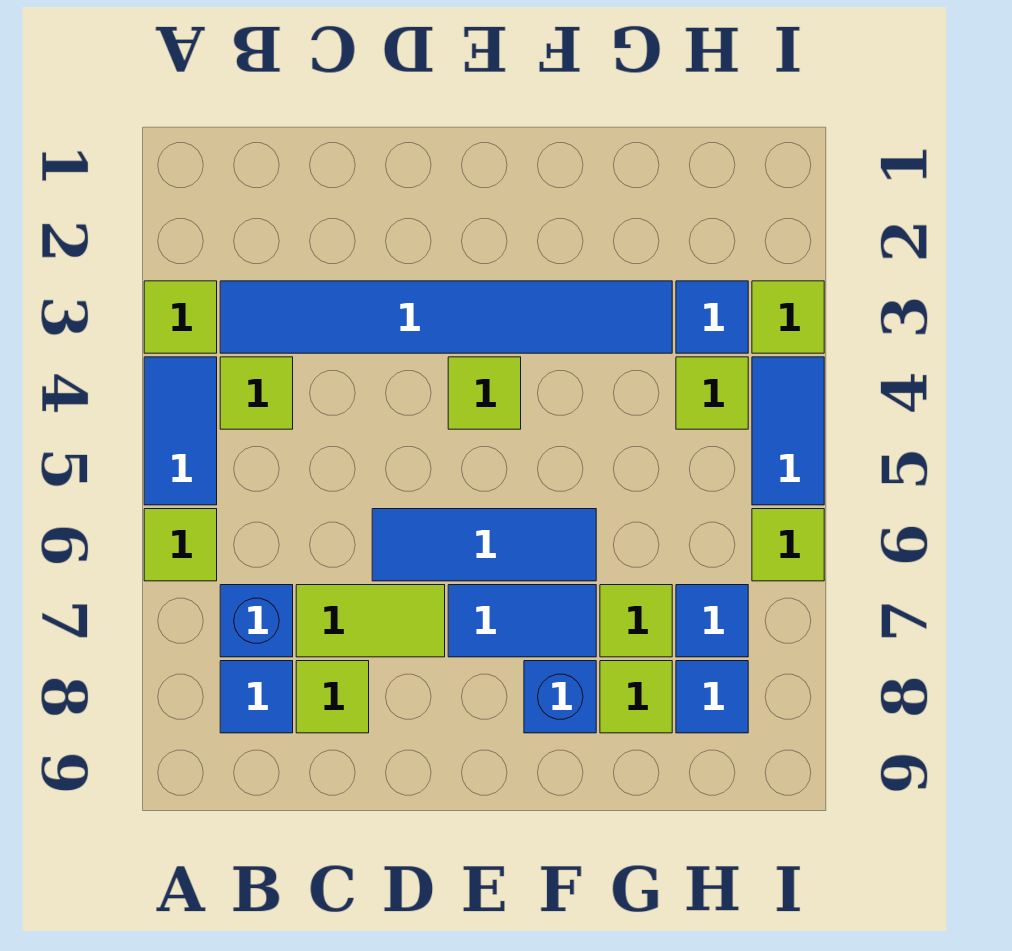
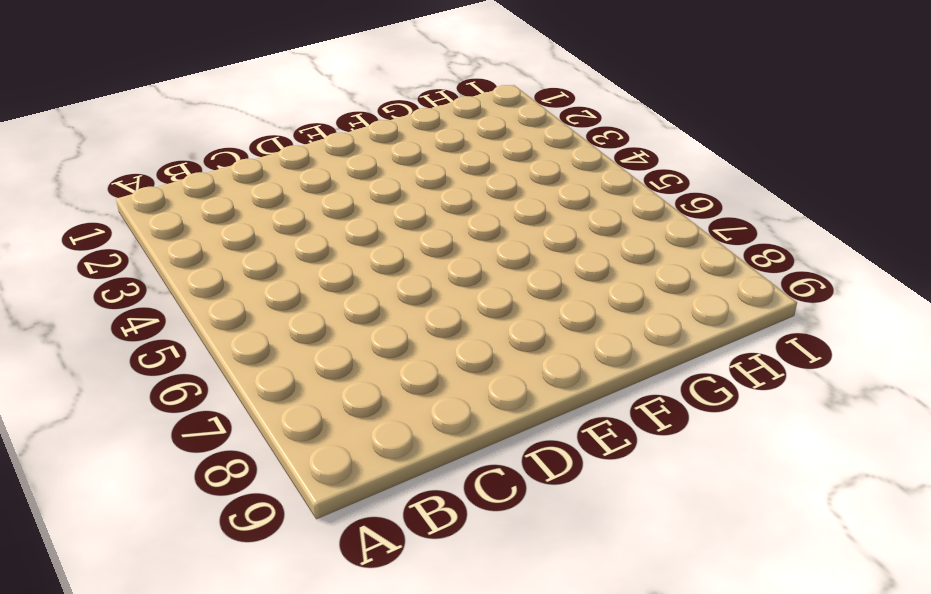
none -> lime 1x1 tile [144,281,217,353]
none -> blue 1x2 tile [144,357,217,505]
none -> lime 1x1 tile [144,509,217,581]

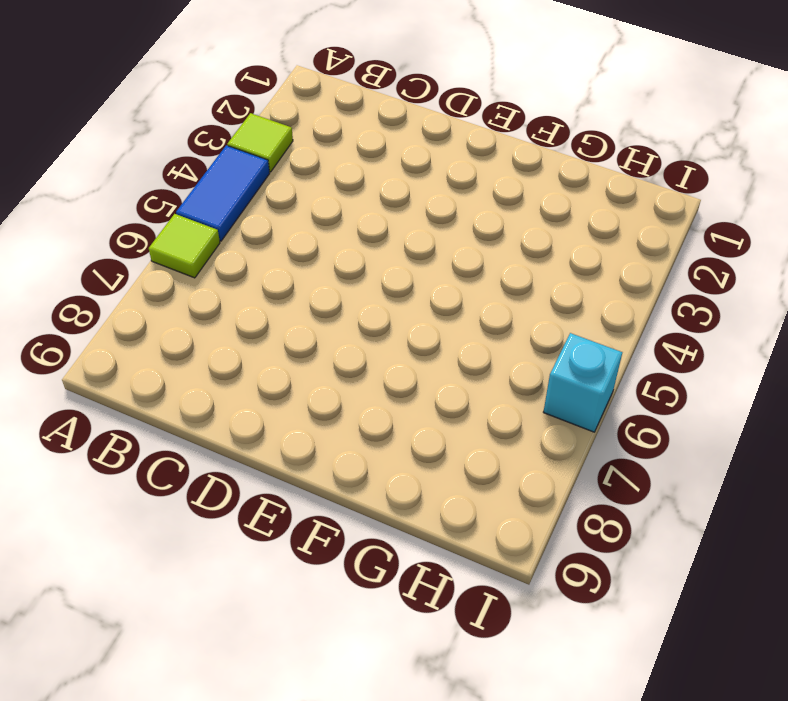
cyan 1x1 brick [544,333,622,432] -> lime 1x1 tile [752,509,824,581]
none -> blue 1x6 tile [220,281,672,353]
none -> lime 1x1 tile [220,357,293,429]
none -> blue 1x1 brick [220,585,293,657]

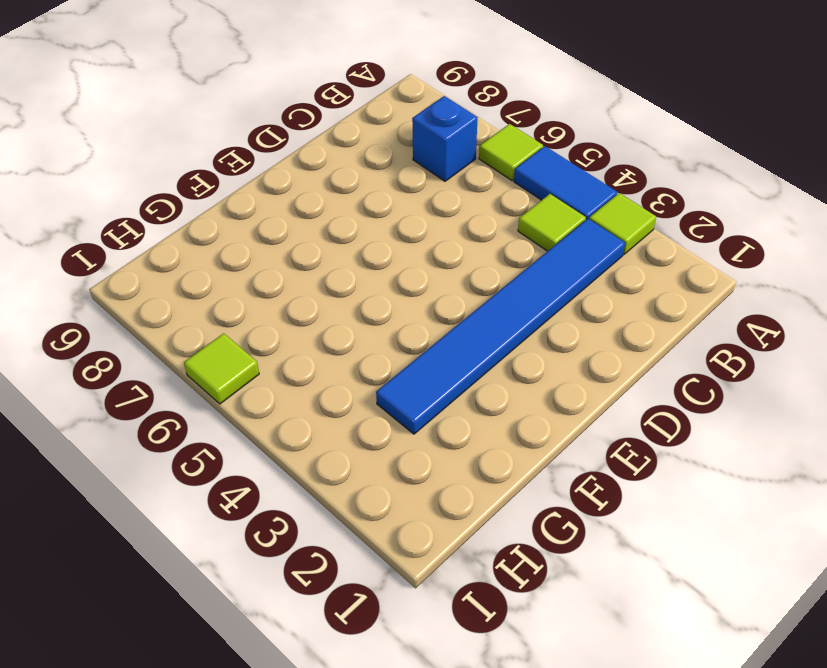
none -> blue 1x1 tile [220,661,293,733]
none -> lime 1x2 tile [296,585,445,657]
none -> lime 1x1 tile [296,661,369,733]

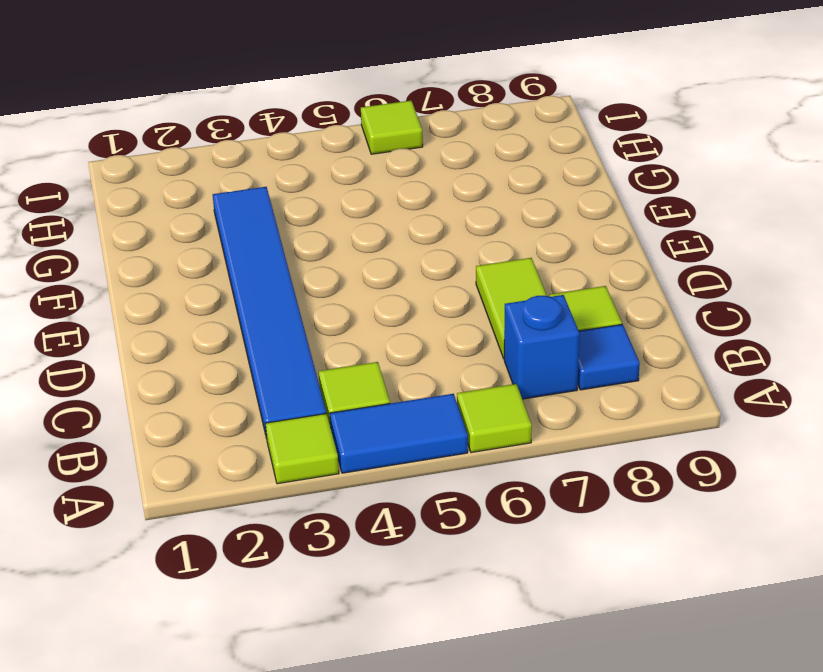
none -> blue 1x3 tile [372,509,596,581]
none -> lime 1x1 tile [448,357,521,429]
none -> blue 1x2 tile [448,585,596,657]

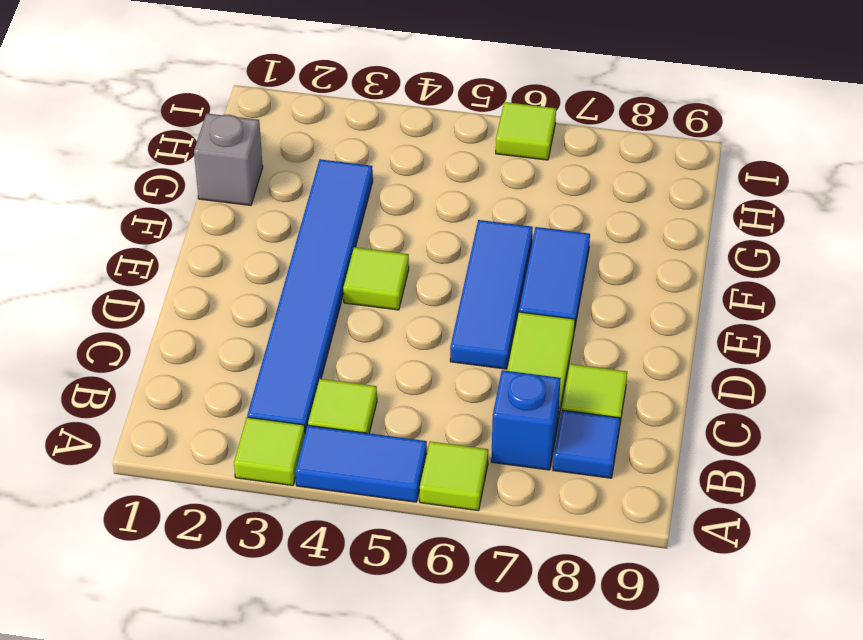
grey 1x1 brick [194,113,263,205] -> none
none -> blue 1x1 brick [524,661,596,733]
none -> lime 1x1 tile [600,585,672,657]
none -> lime 1x1 tile [600,661,672,733]

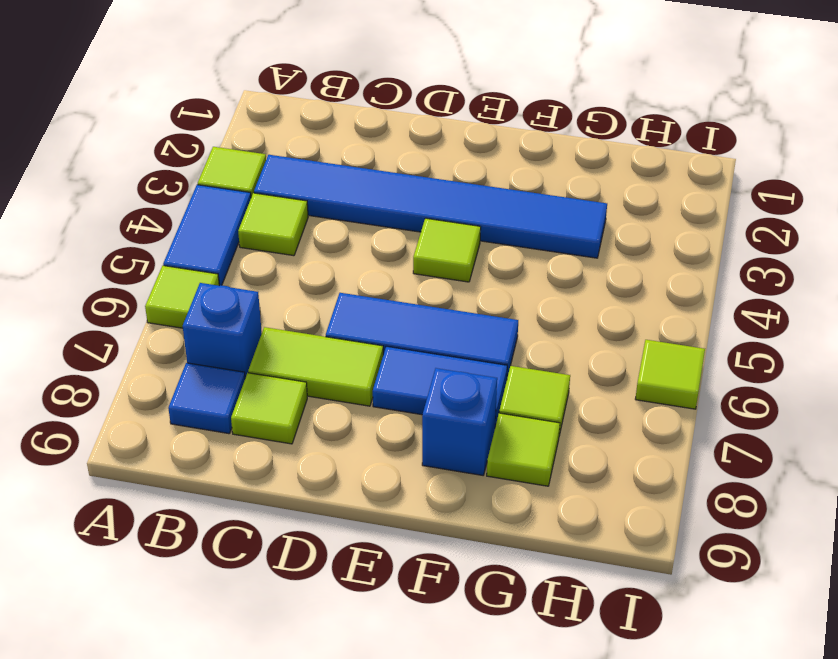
none -> blue 1x1 tile [676,281,748,353]
none -> lime 1x1 tile [676,357,748,429]
none -> blue 1x1 tile [676,585,748,657]

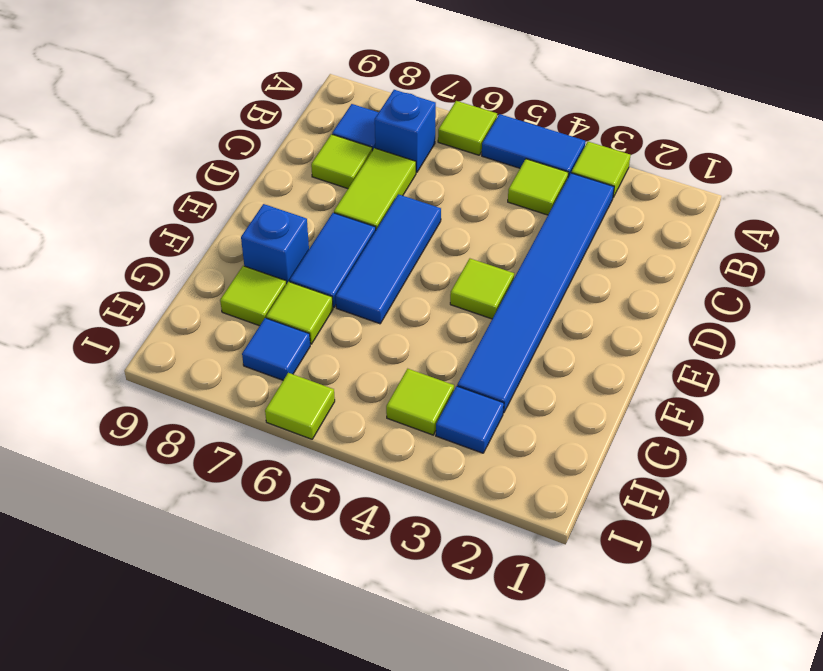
none -> blue 1x1 tile [676,661,748,733]
none -> lime 1x1 tile [752,281,824,353]
none -> blue 1x2 tile [752,357,824,505]

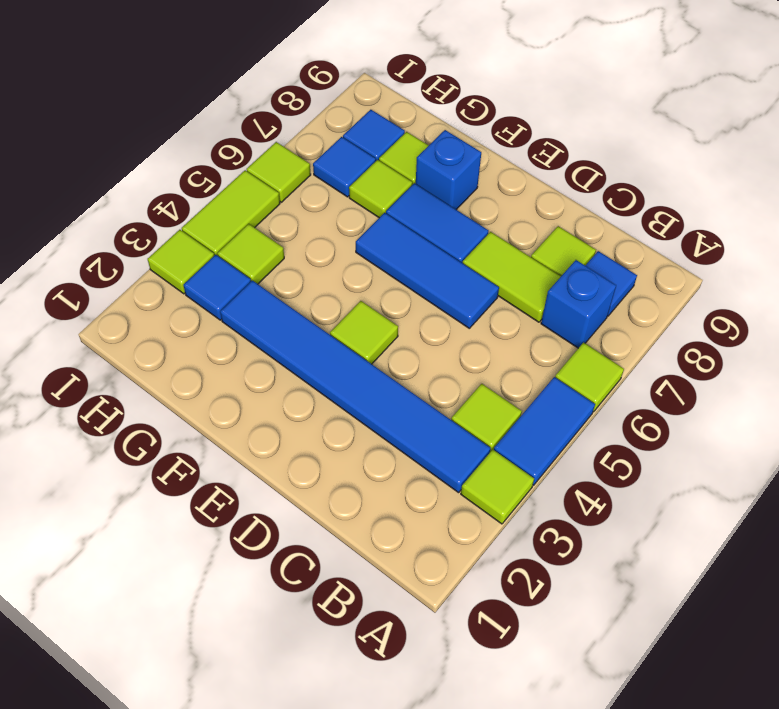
lime 1x2 tile [182,170,280,256] -> blue 1x2 tile [752,357,824,505]

